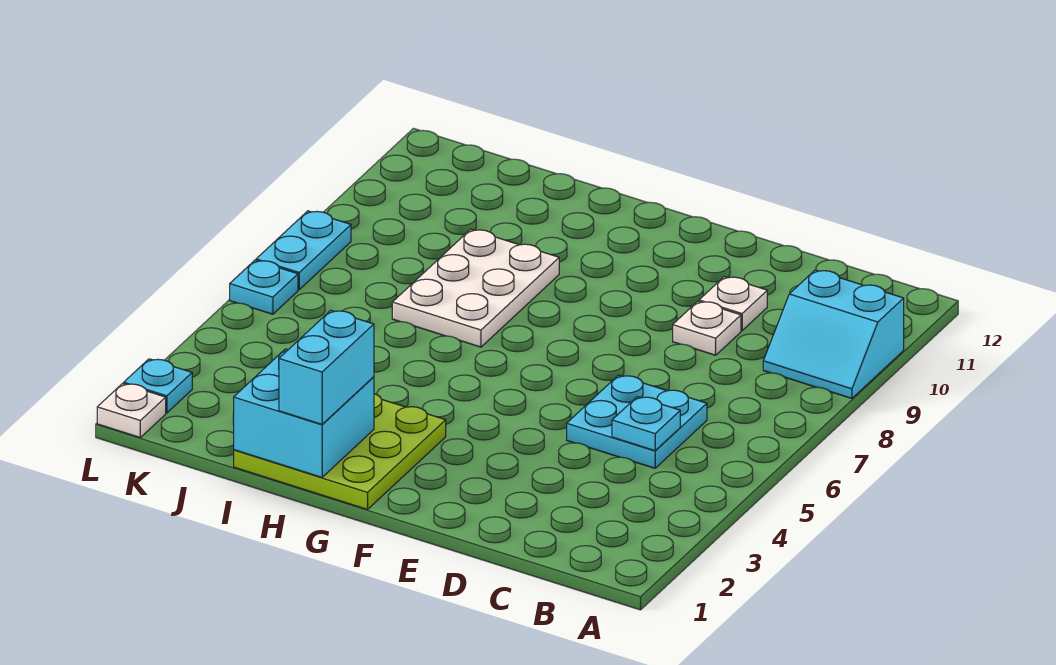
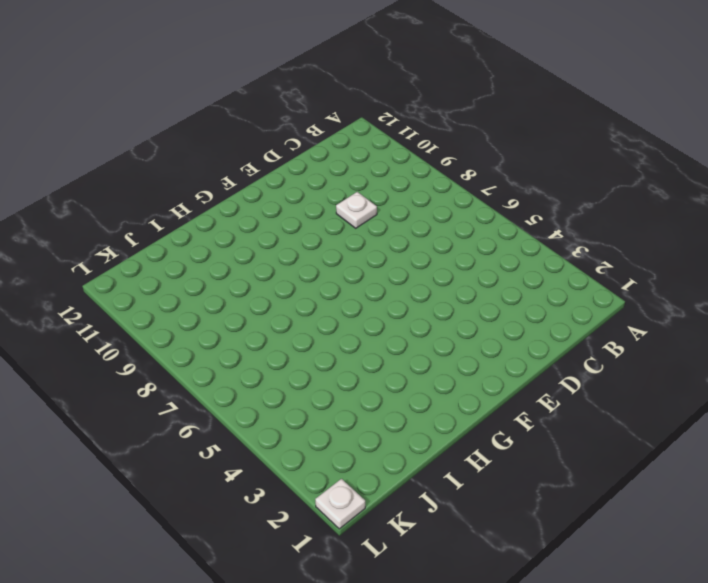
none -> cyan 2x2 slope [763,270,904,398]
none -> cyan 2x2 plate [567,375,707,468]
none -> white 1x1 plate [699,277,767,331]

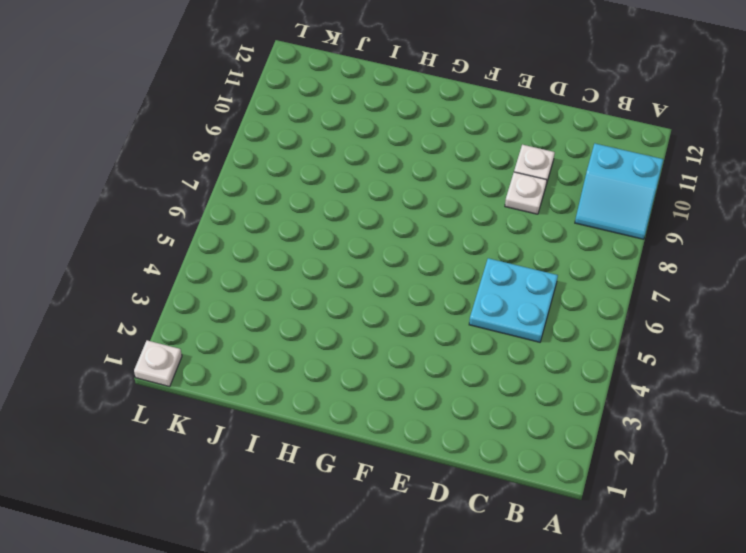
none -> lime 3x3 plate [234,394,446,510]
none -> white 2x3 plate [392,229,559,347]
none -> cyan 1x1 plate [124,359,192,413]

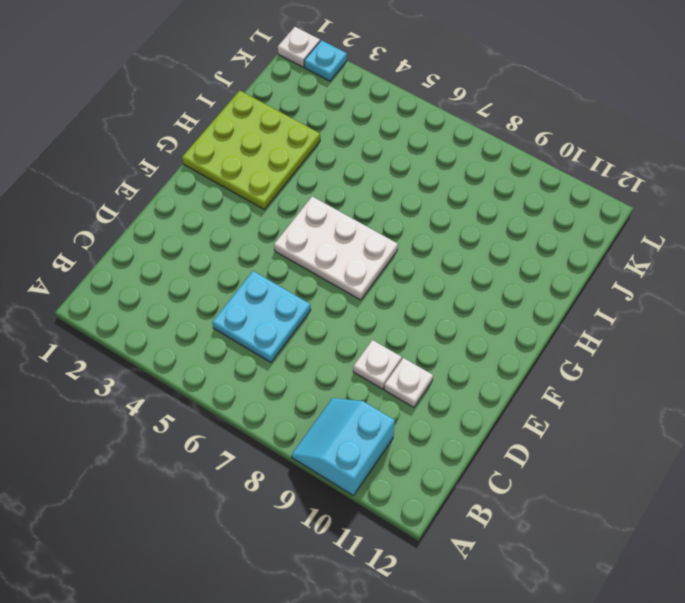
white 2x3 plate [274,196,398,300] -> white 2x3 plate moved to [392,229,559,347]
none -> cyan 1x1 plate [230,260,298,314]
none -> cyan 1x2 plate [256,211,351,289]
none -> cyan 1x1 plate [612,397,680,451]

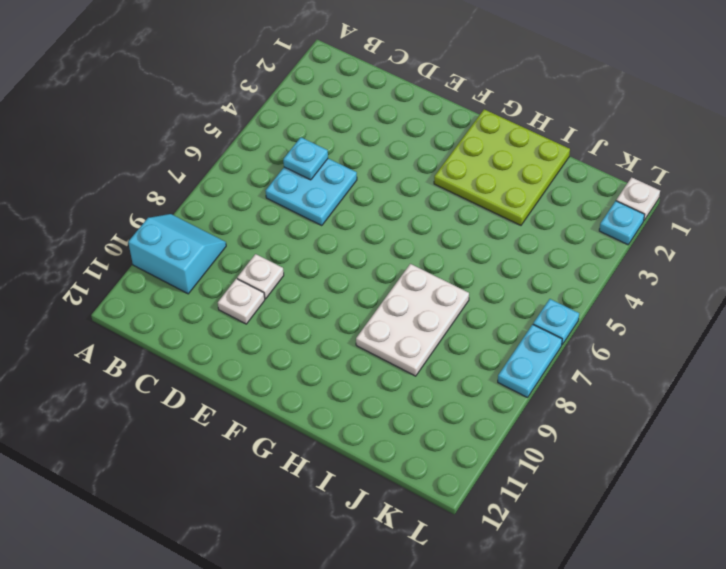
none -> cyan 2x2 brick [233,349,374,477]
none -> cyan 1x2 brick [279,310,374,424]

